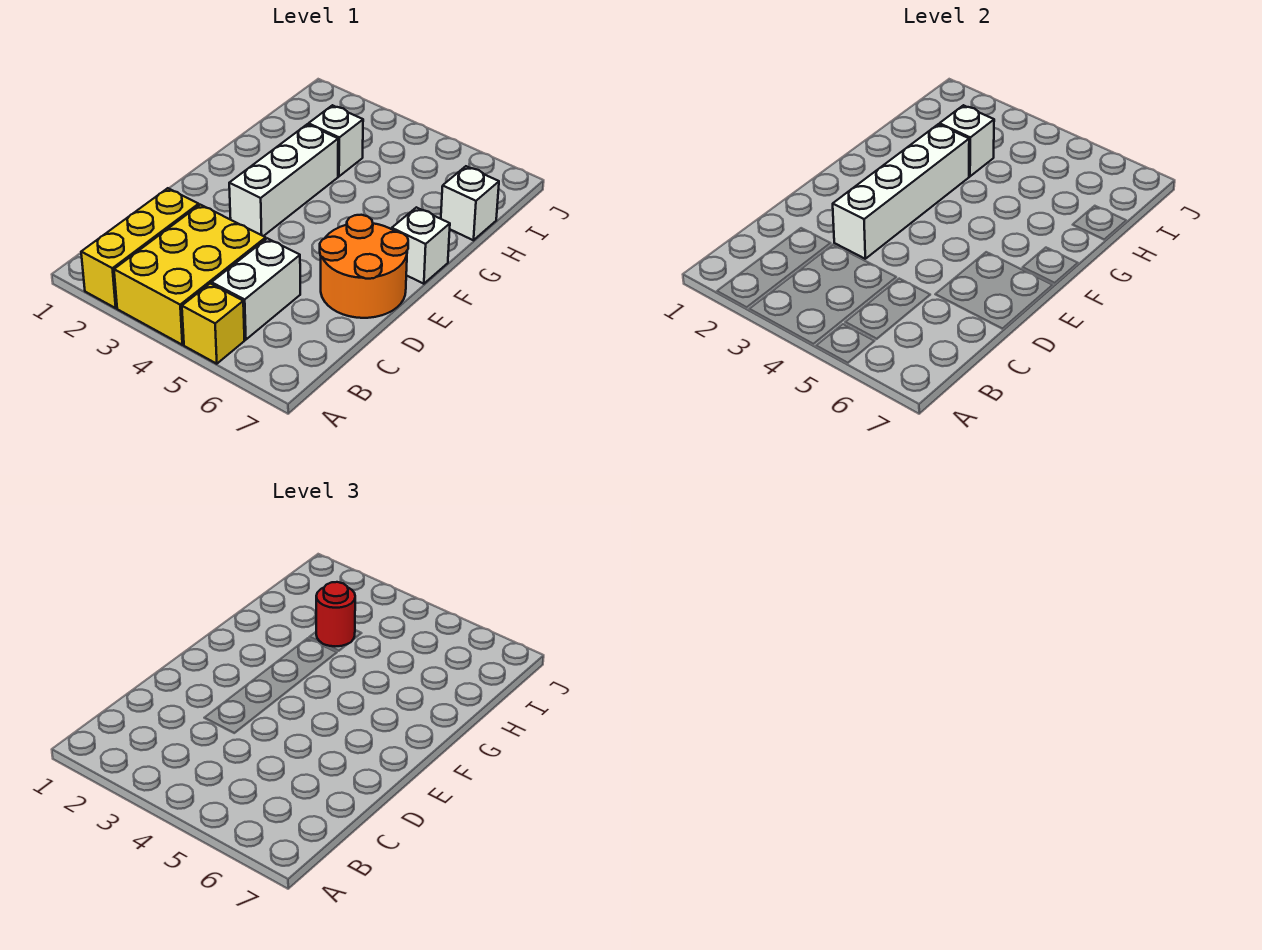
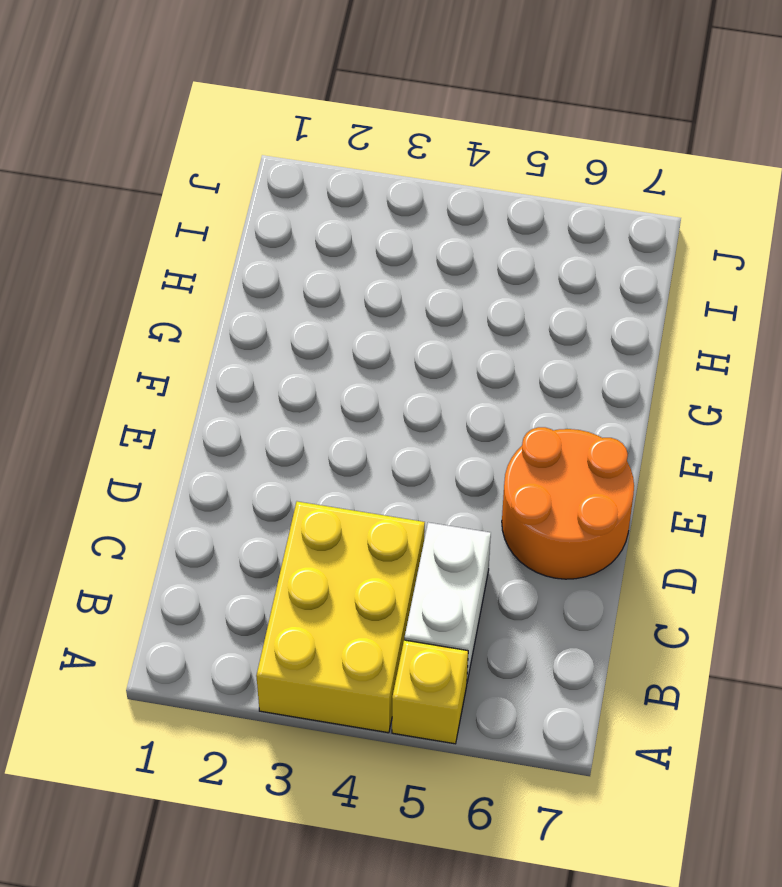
none -> yellow 1x3 brick [81,188,199,308]
none -> white 1x3 brick [229,124,338,236]
none -> white 1x1 brick [392,207,450,284]

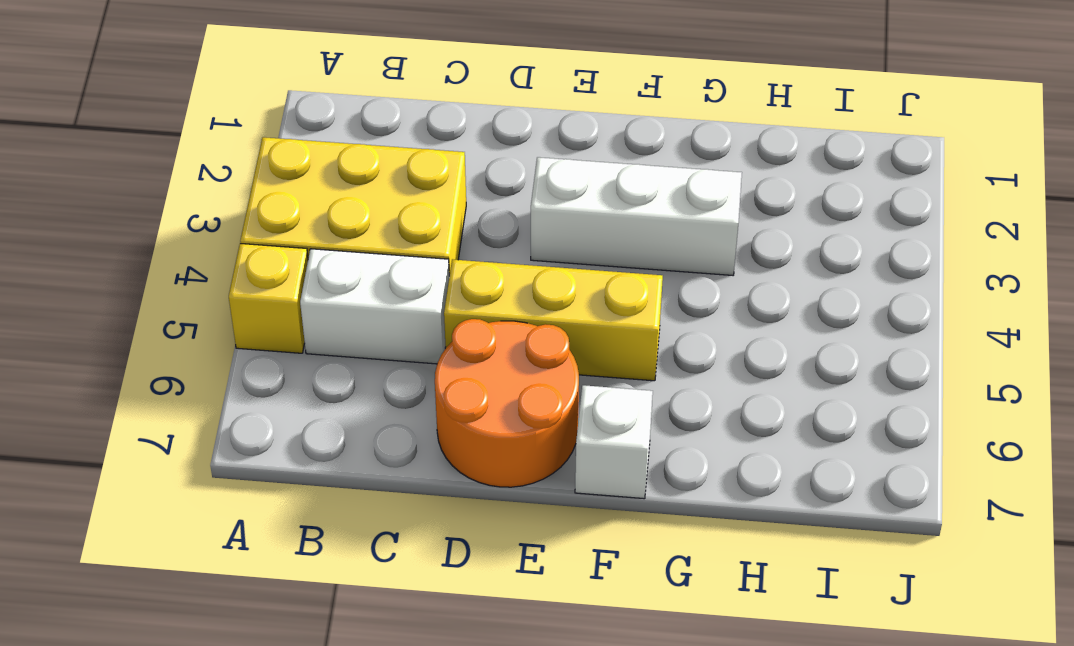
yellow 1x3 brick [444,259,663,381] -> yellow 1x3 brick moved to [81,188,199,308]
none -> white 1x1 brick [308,105,363,176]
none -> white 1x1 brick [441,166,499,240]
none -> white 1x4 brick [833,124,969,259]

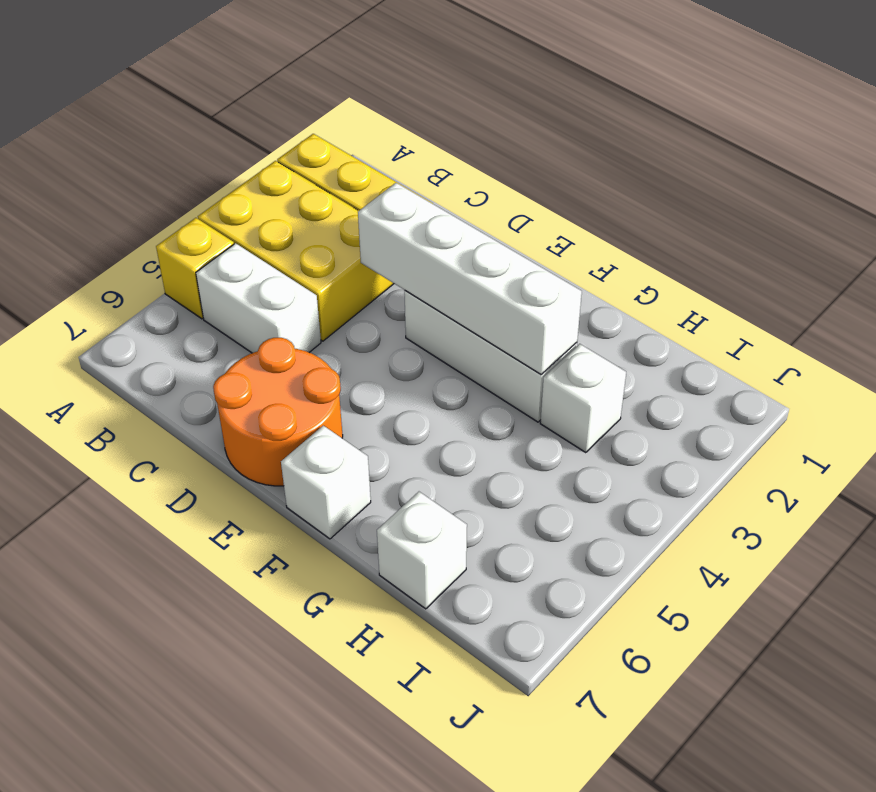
none -> white 1x1 brick [939,105,994,176]
none -> red 1x1 round brick [316,582,355,646]

